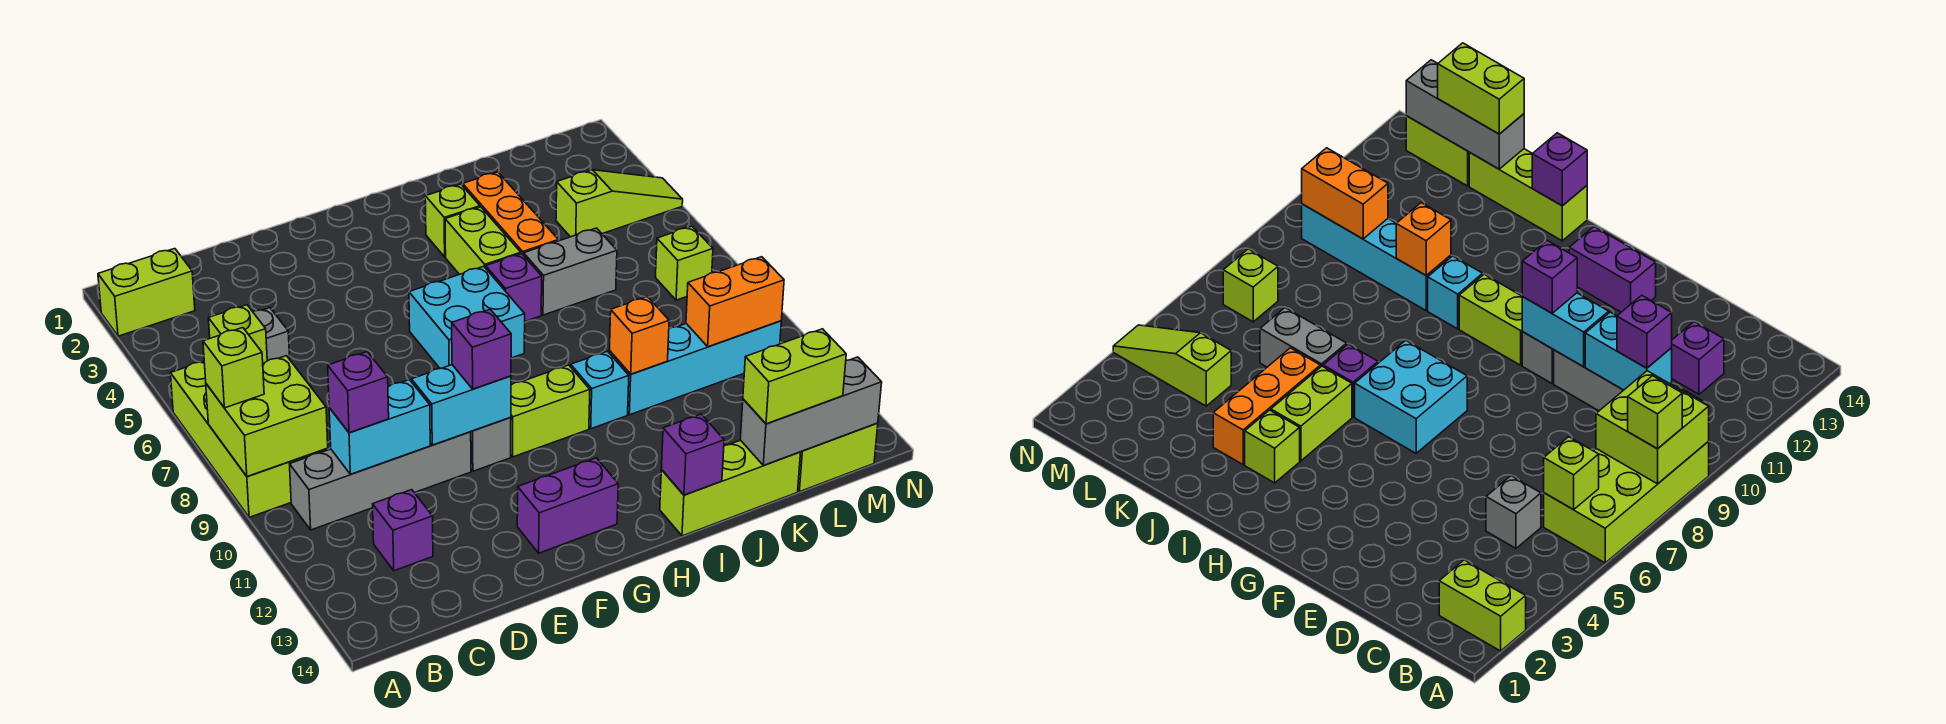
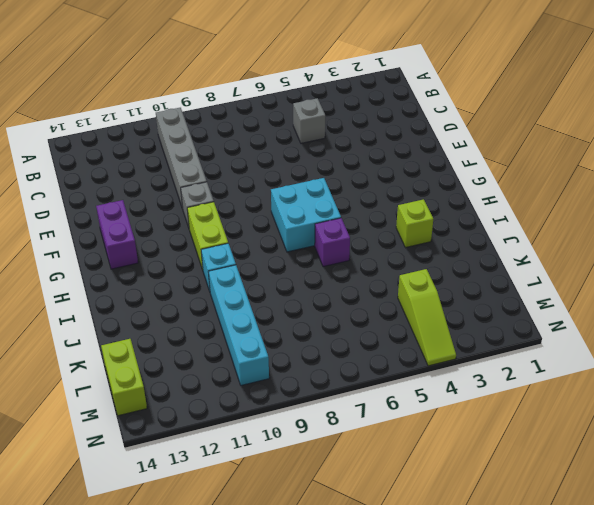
none -> lime 1x2 brick [98,249,195,336]
none -> lime 2x4 brick [170,361,328,517]
none -> purple 1x1 brick [373,490,433,571]
none -> lime 1x2 brick [445,207,521,274]

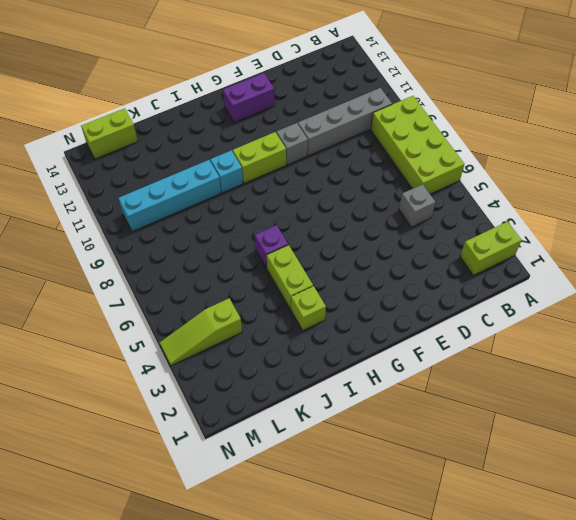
none -> purple 1x1 brick [373,490,433,571]
none -> cyan 2x2 brick [409,266,525,368]
none -> lime 1x3 brick [660,440,801,536]
none -> orange 1x3 brick [463,172,558,255]

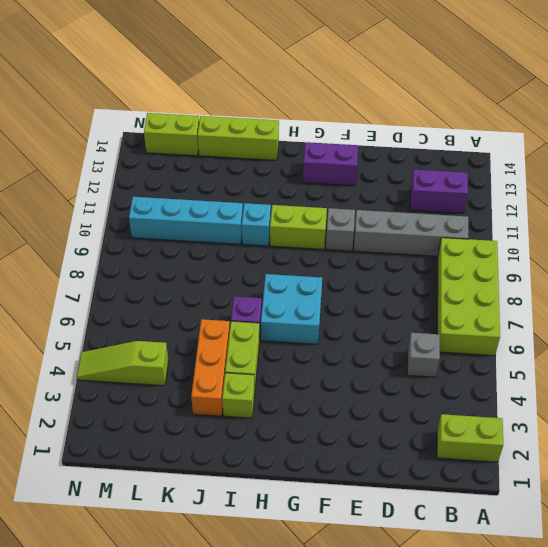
purple 1x2 brick [410,170,468,213] -> purple 1x1 brick [373,490,433,571]
none -> grey 1x2 brick [524,228,617,315]
none -> lime 1x1 brick [655,226,713,300]
none -> lime 2x2 brick [206,356,328,476]
none -> lime 1x1 brick [208,305,267,363]

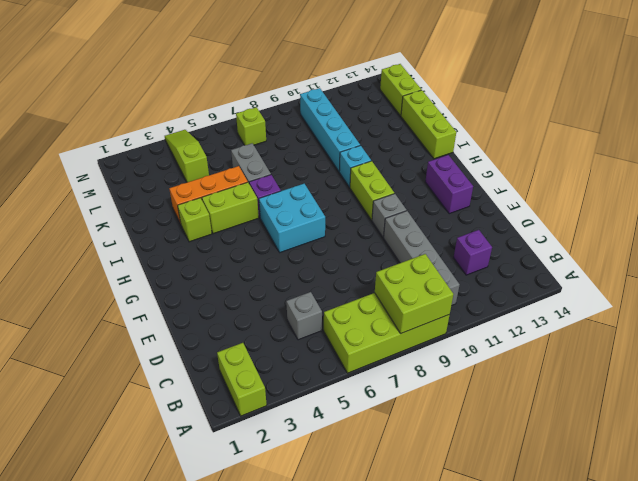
none -> lime 1x1 brick [208,305,267,363]
none -> cyan 1x2 brick [329,380,430,474]
none -> cyan 1x2 brick [411,365,511,445]
none -> purple 1x1 brick [661,414,724,495]

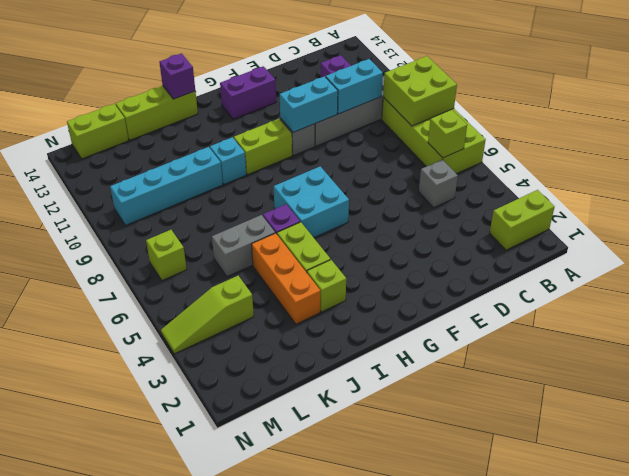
none -> orange 1x1 brick [609,297,669,374]
none -> grey 1x3 brick [740,357,882,465]
none -> orange 1x2 brick [686,257,784,347]
none -> lime 1x1 brick [203,328,264,408]

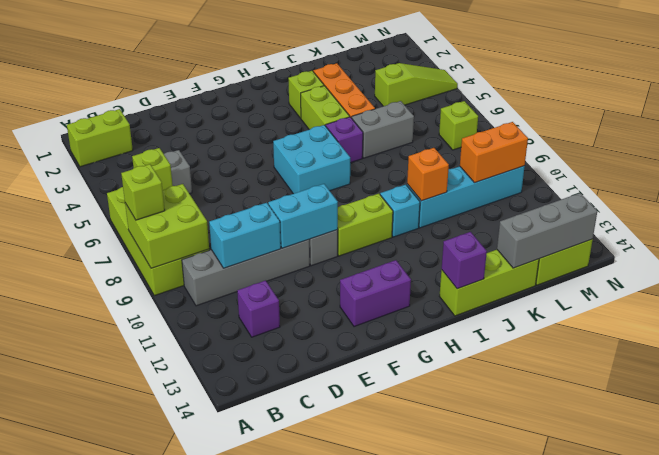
none -> purple 1x1 brick [328,352,389,433]
none -> purple 1x1 brick [452,309,511,389]
none -> lime 1x2 brick [743,329,846,424]

